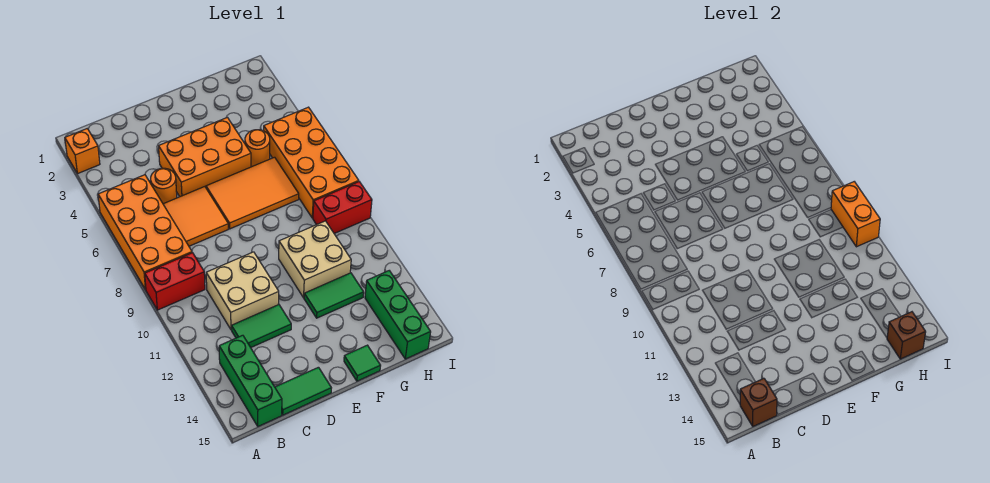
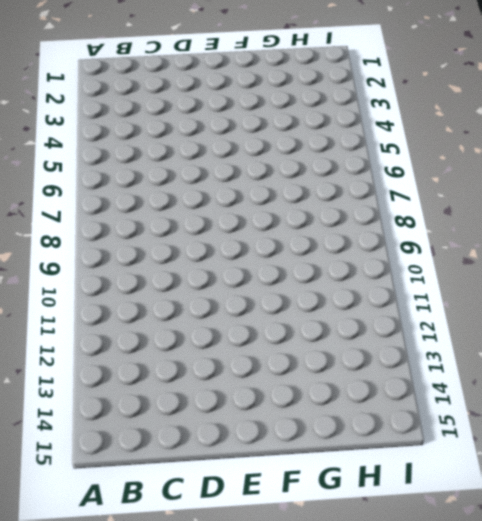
none -> orange 1x1 brick [65,129,100,174]
none -> orange 2x4 brick [98,175,192,290]
none -> red 1x2 brick [145,253,205,310]

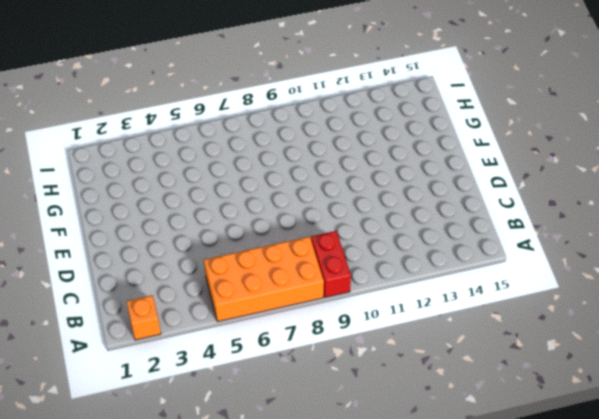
none -> green 1x3 brick [219,335,282,426]
none -> orange 1x1 round brick [151,168,177,204]
none -> orange 2x2 tile [163,187,228,246]

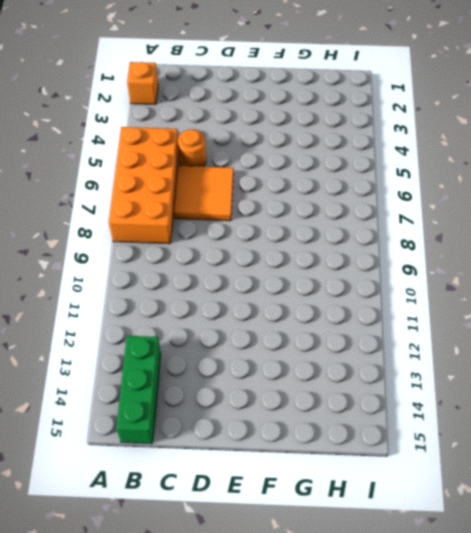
none -> red 1x2 brick [145,253,205,310]
none -> tan 2x2 brick [206,252,279,330]
none -> green 1x2 tile [232,304,291,347]

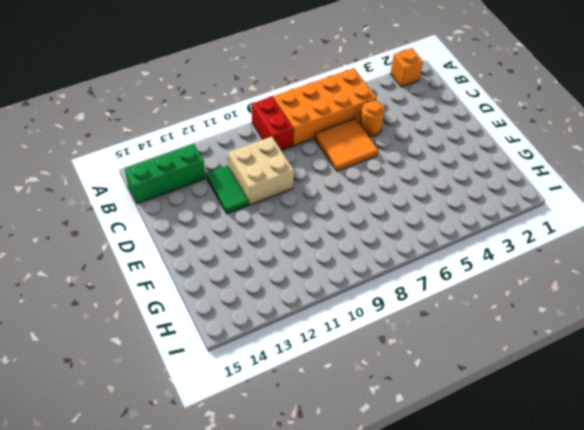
none -> green 1x2 tile [275,367,331,415]
none -> orange 2x3 brick [159,117,251,197]
none -> orange 2x3 tile [206,157,299,229]

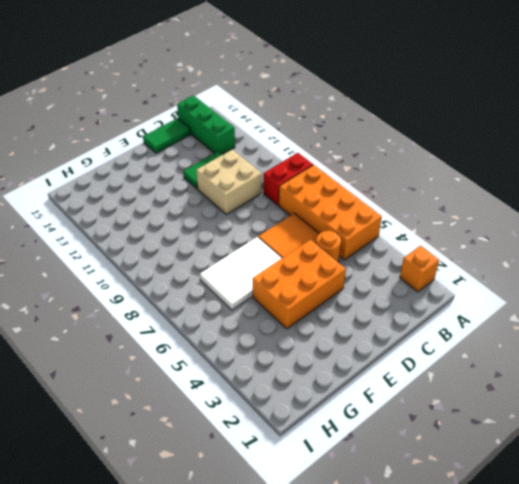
white 2x3 tile [200,237,282,310] -> orange 2x3 tile [206,157,299,229]
none -> tan 2x2 brick [279,221,351,298]
none -> green 1x2 tile [304,273,364,318]
none -> green 1x1 tile [344,345,381,381]

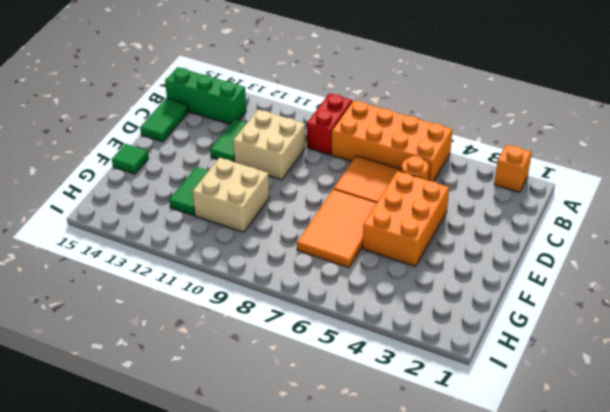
none -> orange 1x1 round brick [245,130,270,167]
none -> orange 2x4 brick [264,107,359,218]
none -> red 1x2 brick [313,182,372,233]

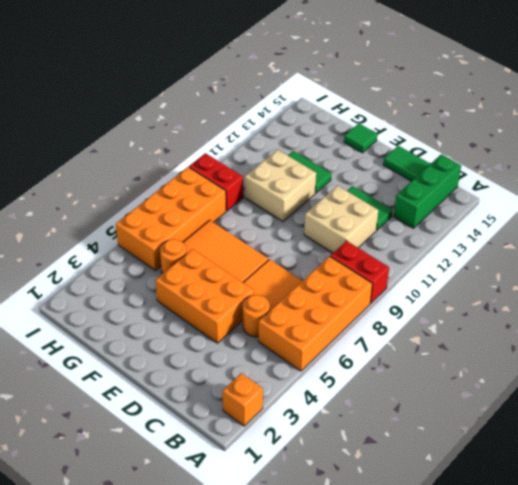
none -> green 1x3 brick [365,271,431,359]
none -> brown 1x1 brick [740,379,777,426]
none -> brown 1x1 brick [887,312,926,359]

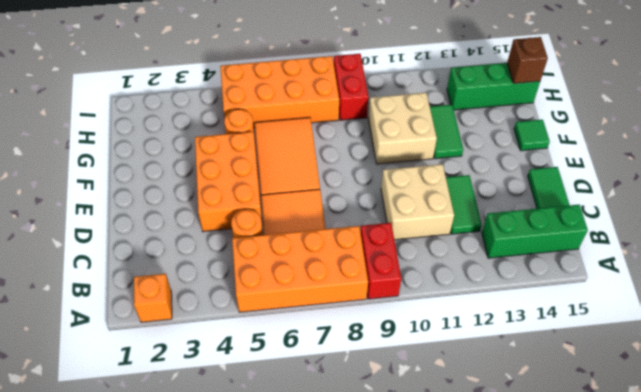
none -> brown 1x1 brick [740,379,777,426]
none -> orange 1x2 brick [831,182,880,247]

